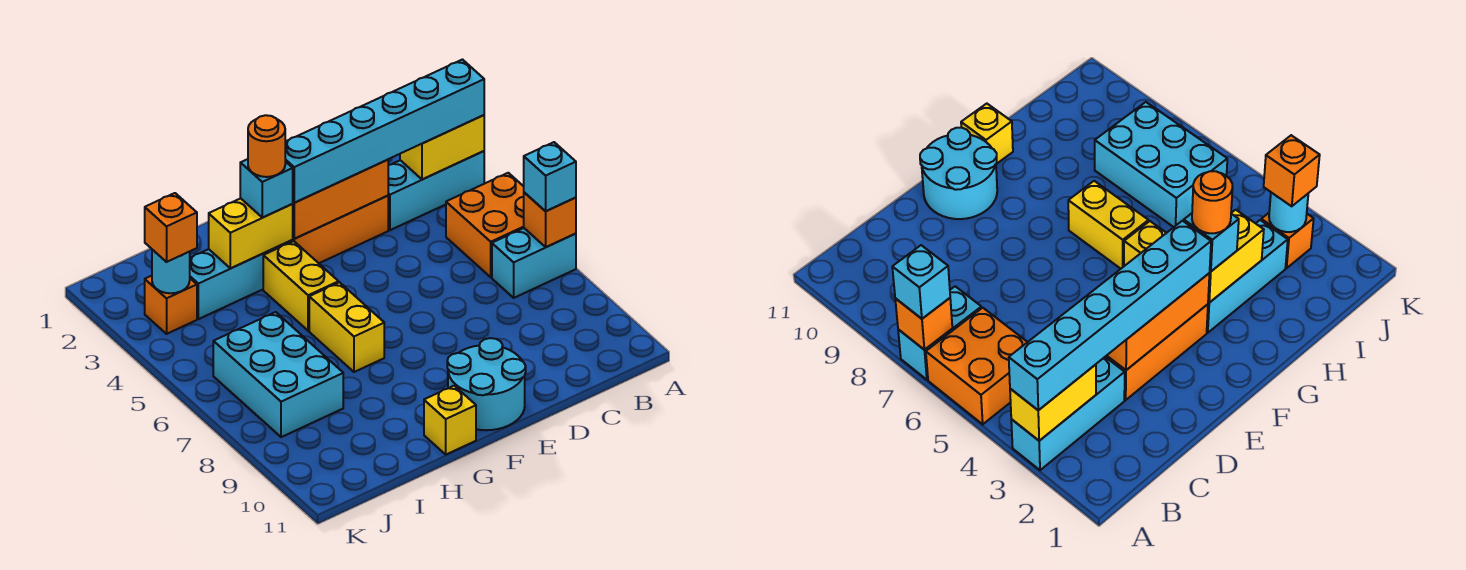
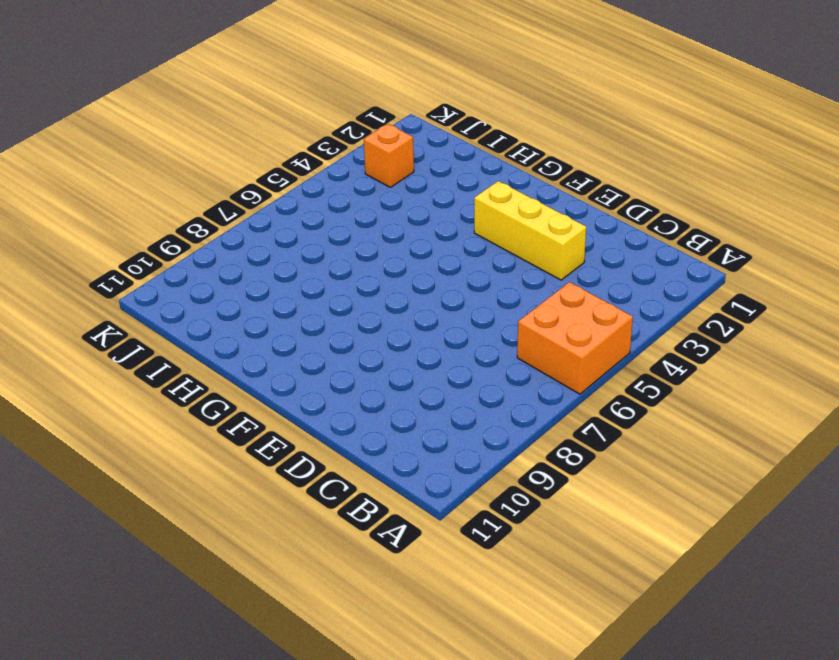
yellow 1x3 brick [474,181,586,280] -> orange 1x3 brick [293,196,388,263]
none -> cyan 1x3 brick [388,151,484,230]
none -> cyan 1x2 brick [492,228,576,298]
none -> cyan 2x2 round brick [447,338,526,430]

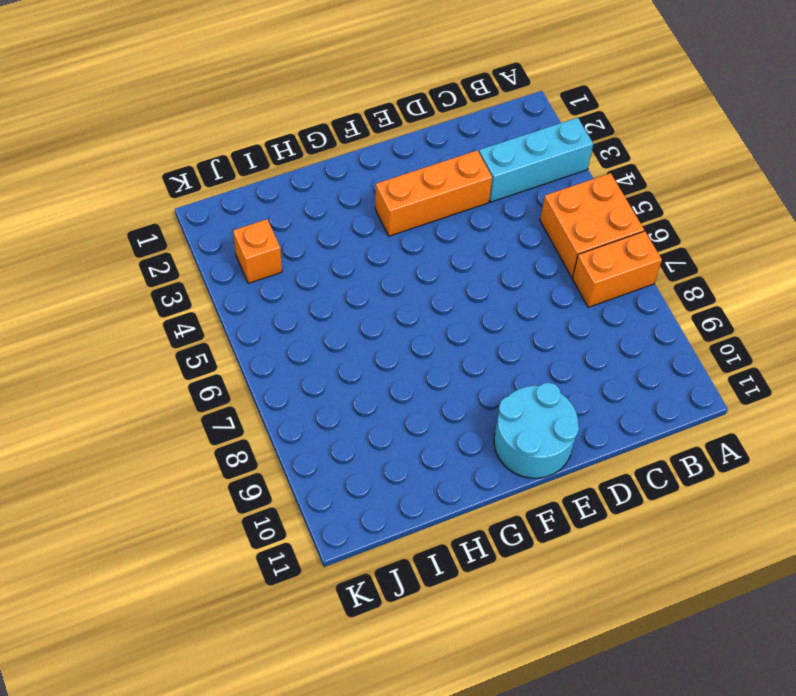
orange 1x2 brick [572,231,662,307] -> cyan 1x2 brick [492,228,576,298]
none -> cyan 1x3 brick [190,240,293,319]
none -> yellow 1x2 brick [263,241,339,331]
none -> yellow 1x2 brick [309,282,384,372]

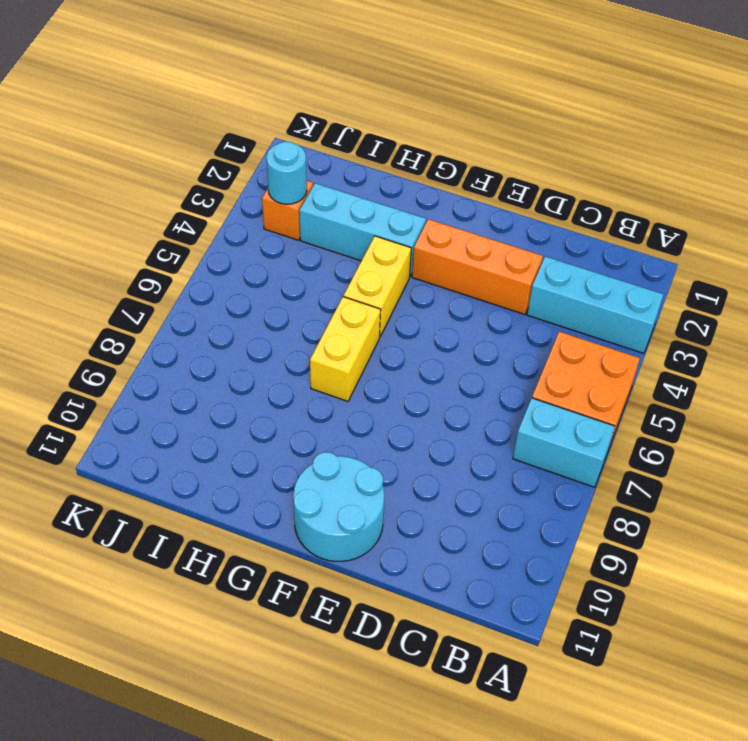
none -> yellow 1x1 brick [424,386,476,454]
none -> cyan 2x3 brick [213,312,343,437]
none -> yellow 1x2 brick [400,115,484,179]

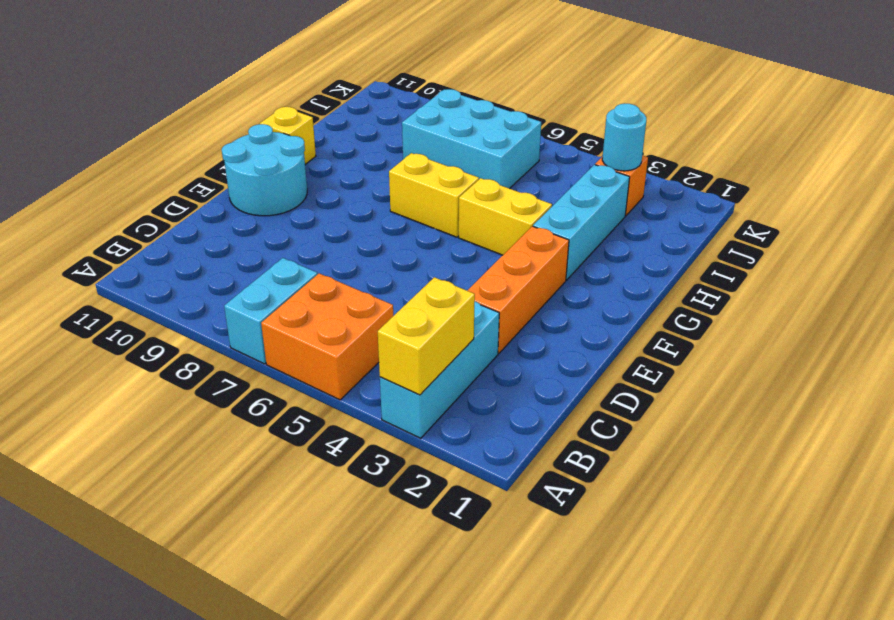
none -> orange 1x1 brick [524,192,576,247]
none -> orange 1x3 brick [293,160,388,239]
none -> yellow 1x2 brick [209,198,293,268]

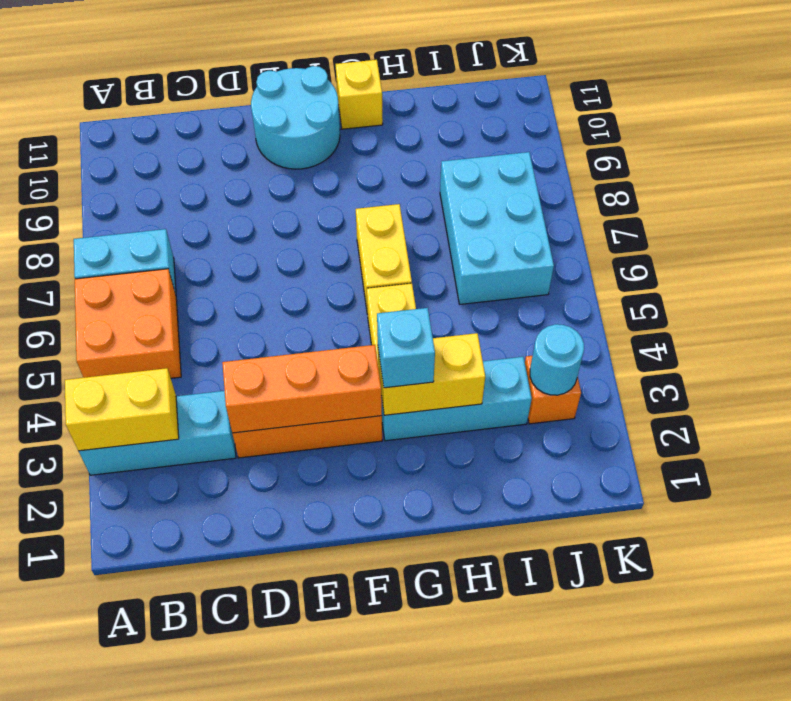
none -> orange 1x1 brick [524,192,576,247]
none -> cyan 1x6 brick [285,60,484,203]
none -> cyan 1x1 brick [524,142,576,211]

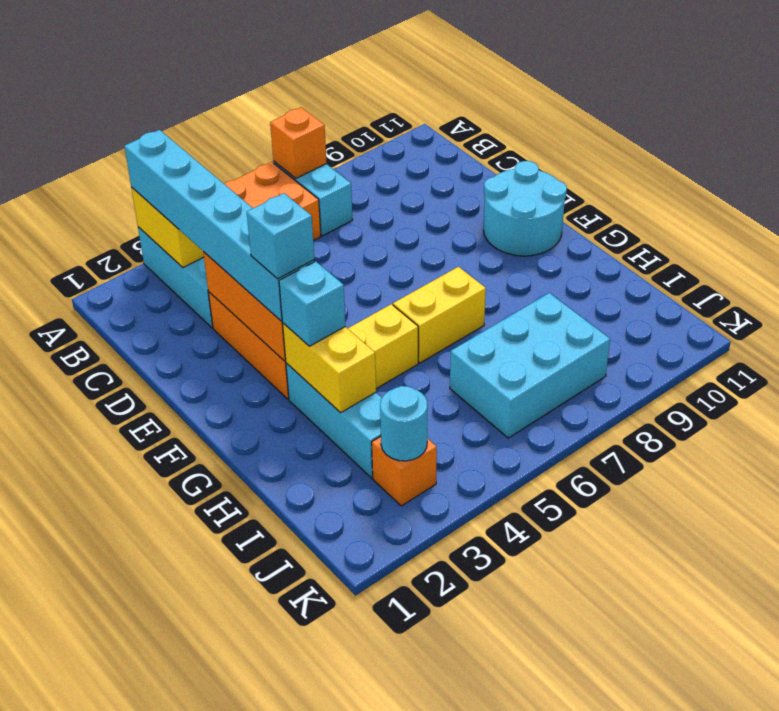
cyan 1x1 brick [247,193,314,279] -> cyan 1x1 brick moved to [524,142,576,211]
none -> yellow 1x1 brick [424,386,476,454]
none -> orange 1x1 brick [145,193,197,262]
none -> orange 1x1 round brick [248,115,285,177]

